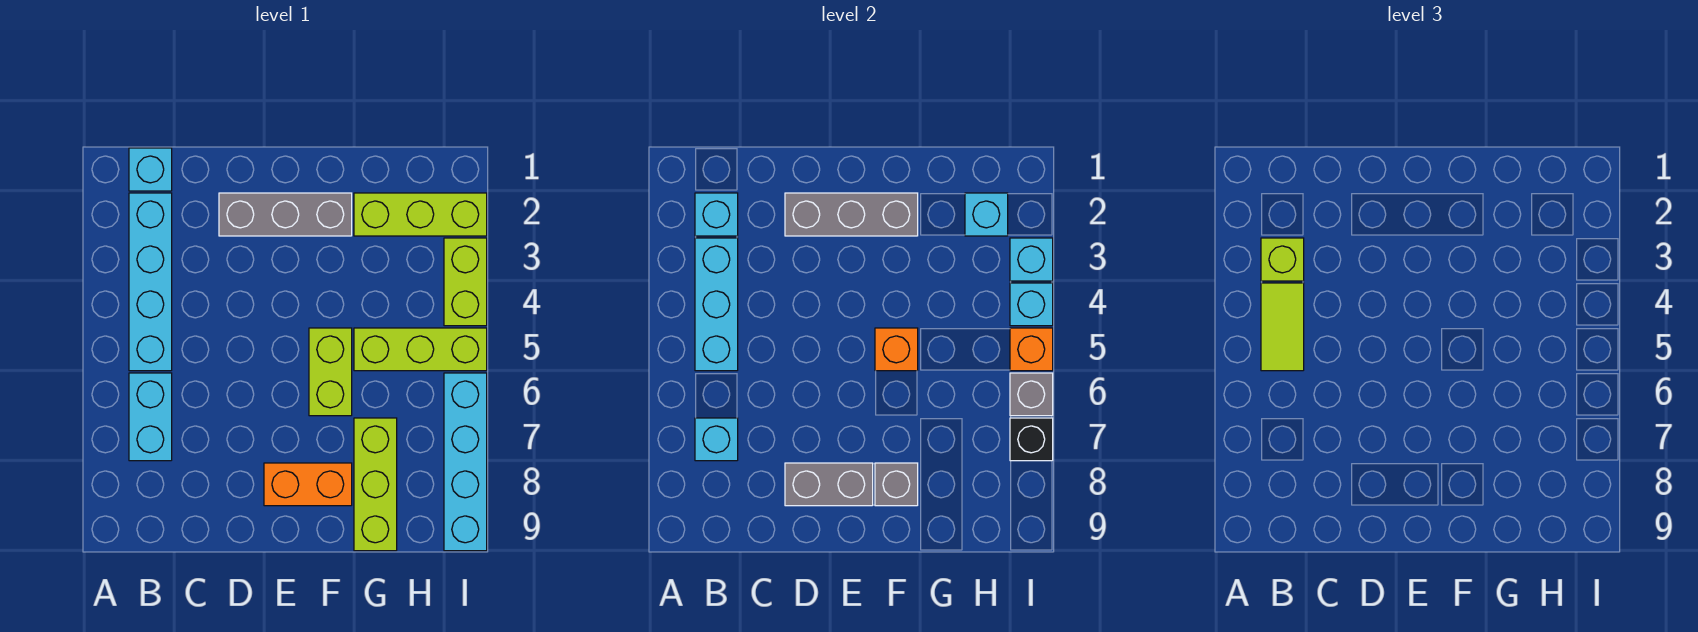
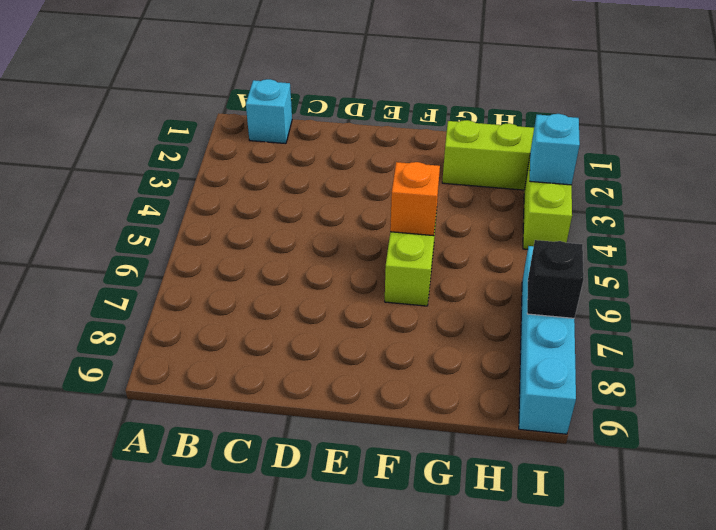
none -> cyan 1x4 brick [129,193,172,371]
none -> cyan 1x2 brick [129,373,172,461]
none -> grey 1x3 brick [219,193,352,236]

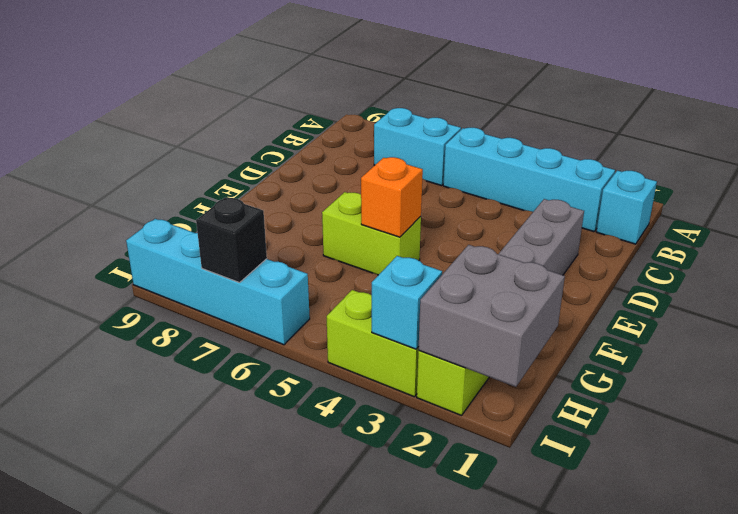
grey 2x2 brick [419,245,565,387] -> cyan 1x1 brick [965,193,1008,236]
none -> orange 1x2 brick [264,463,352,506]
none -> lime 1x3 brick [354,328,487,371]
none -> lime 1x3 brick [354,418,397,551]

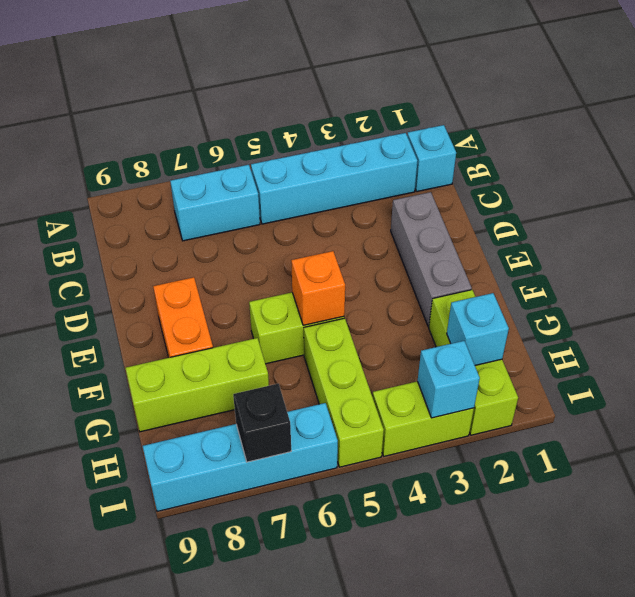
none -> cyan 1x1 brick [695,193,738,236]
none -> cyan 1x3 brick [695,238,738,371]
none -> cyan 1x1 brick [695,418,738,461]

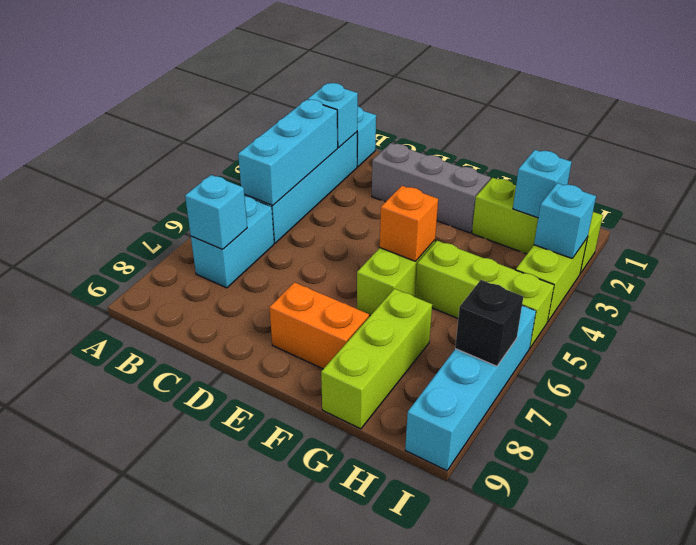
none -> grey 1x3 brick [785,193,918,236]
none -> grey 1x2 brick [785,463,873,506]
none -> grey 1x1 brick [875,463,918,506]

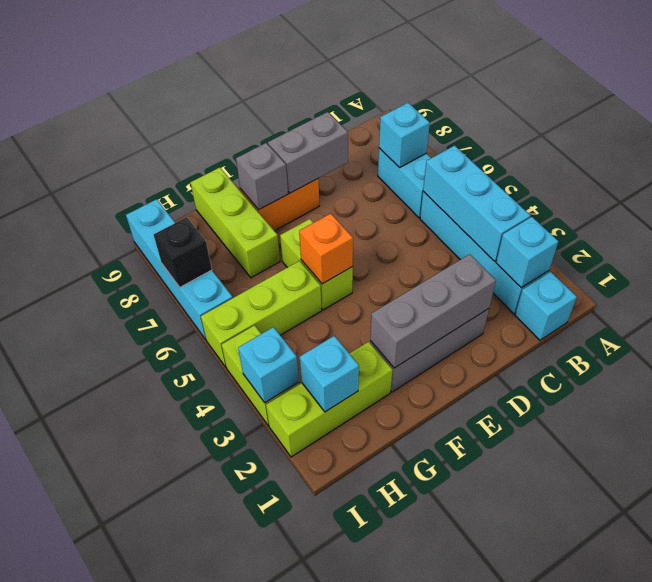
none -> cyan 1x1 brick [1010,283,1053,326]
none -> orange 1x1 brick [1010,328,1053,371]
none -> grey 1x1 brick [1010,373,1053,416]

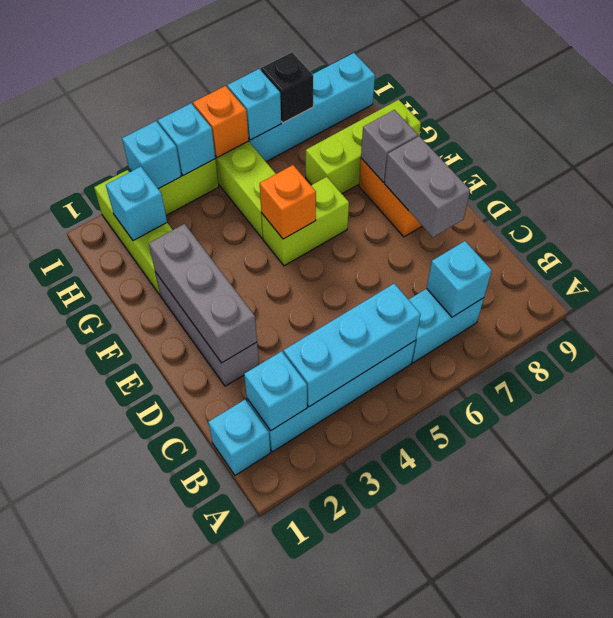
cyan 1x1 brick [227,69,281,140] -> grey 1x1 brick [1010,373,1053,416]
none -> lime 1x1 brick [1261,238,1304,281]
none -> lime 1x2 tile [1261,283,1304,371]

